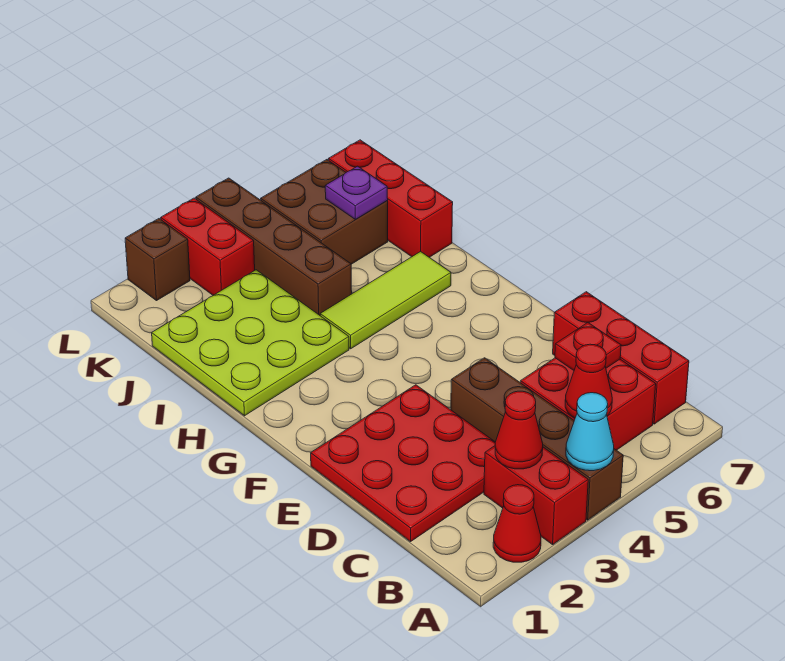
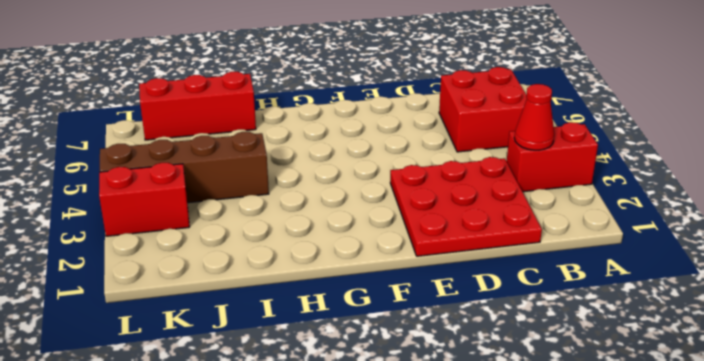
none -> red 1x1 cone [493,485,541,562]
none -> brown 1x4 brick [451,358,623,520]
none -> red 1x3 brick [553,292,689,424]

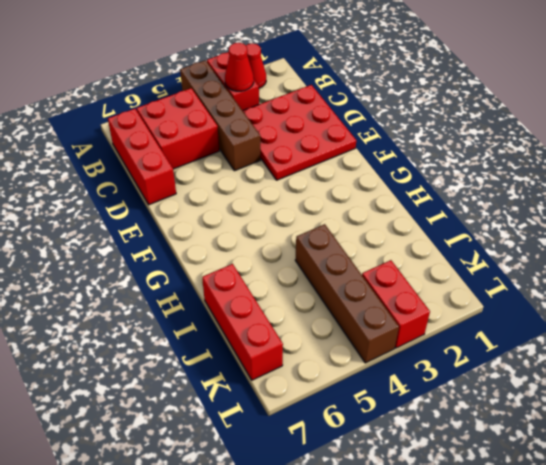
none -> lime 3x3 plate [152,270,349,416]
none -> lime 1x3 tile [320,251,451,349]
none -> brown 2x2 brick [261,160,388,264]

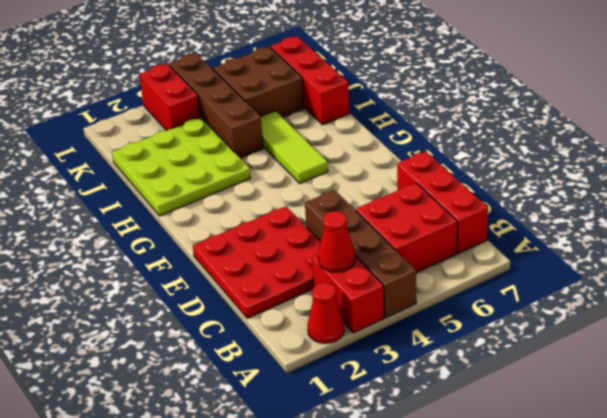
lime 1x3 tile [261,111,328,183] -> lime 1x3 tile turned to [320,251,451,349]
none -> brown 1x1 brick [125,219,190,301]
none -> cyan 1x1 cone [566,393,614,471]
none -> red 1x1 cone [565,344,612,418]

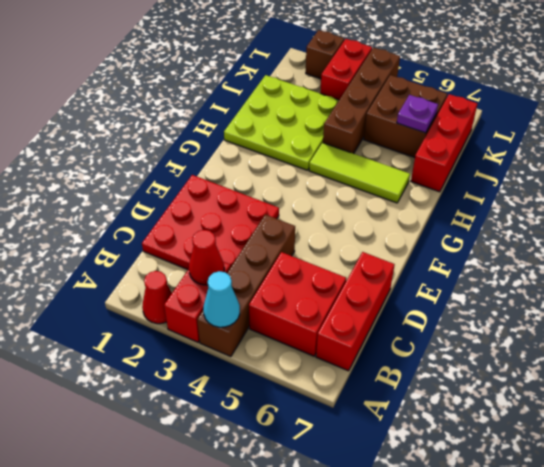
none -> red 1x1 cone [565,344,612,418]
none -> red 1x1 plate [555,322,621,370]

